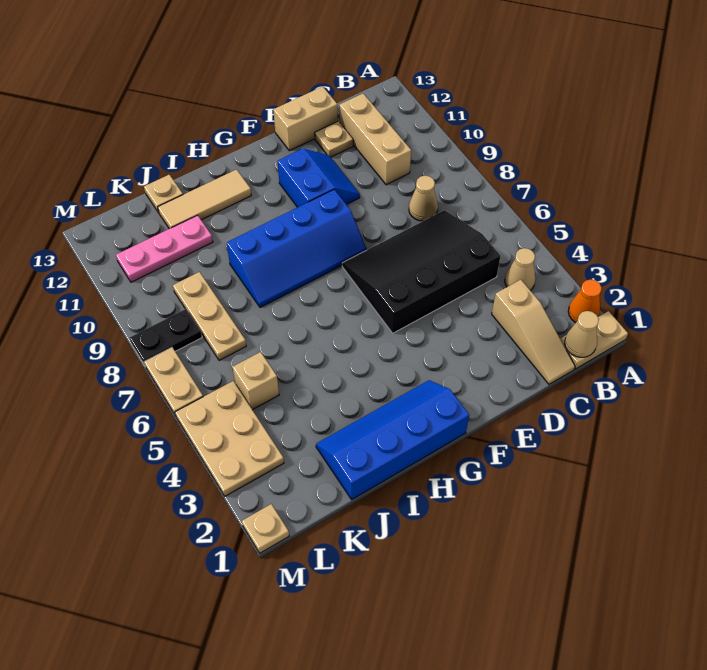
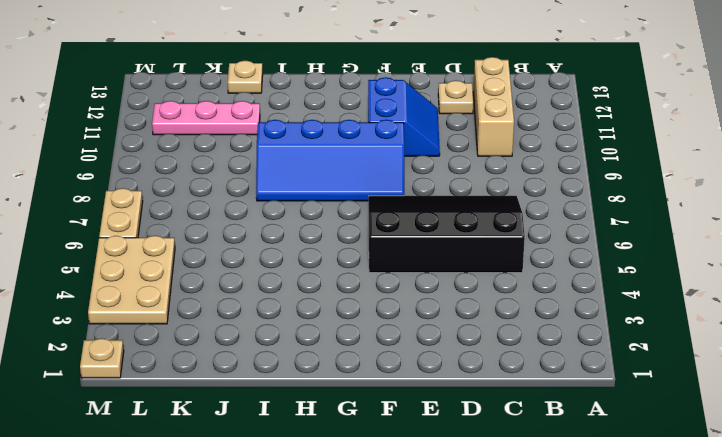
none -> tan 1x2 plate [560,311,628,369]
none -> orange 1x1 cone [568,279,602,323]
none -> tan 1x1 cone [505,248,536,291]

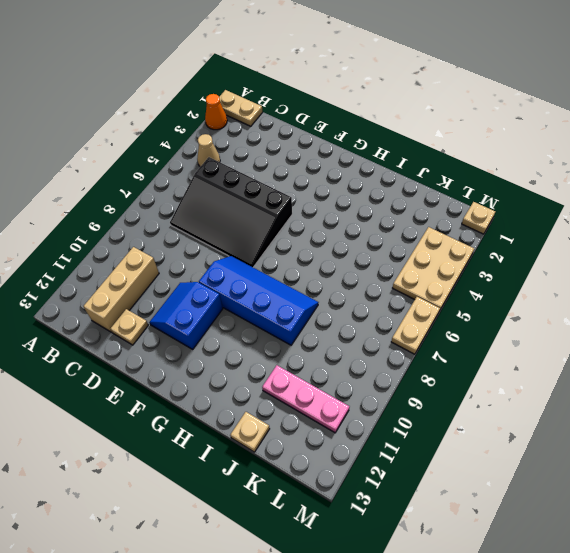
none -> tan 1x3 slope [492,280,575,384]
none -> tan 1x1 cone [409,176,438,221]
none -> tan 1x2 brick [273,86,338,151]

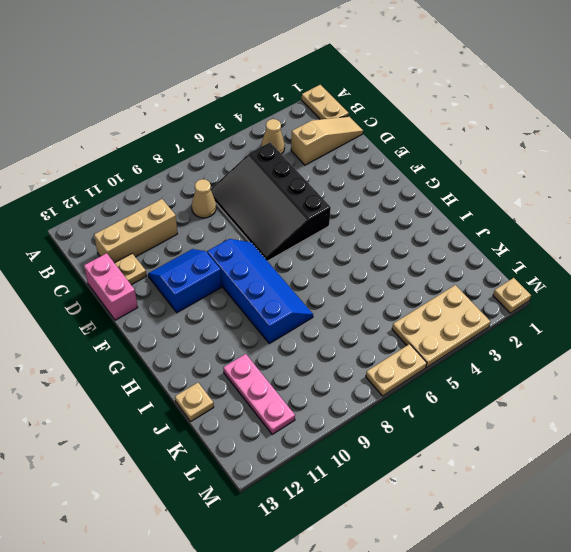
pink 1x2 brick [84,253,138,320] -> tan 1x2 brick [273,86,338,151]
none -> orange 1x1 cone [568,279,602,323]
none -> blue 2x4 slope [316,380,469,499]
none -> tan 1x3 tile [158,170,251,229]

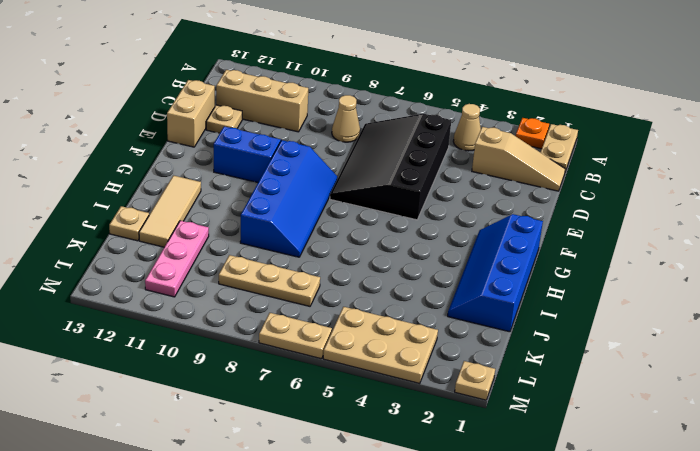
orange 1x1 plate [516,118,549,149] -> orange 1x1 cone [568,279,602,323]
none -> tan 1x1 brick [232,352,279,410]
none -> black 1x2 plate [130,309,202,365]
none -> tan 1x1 cone [565,311,599,357]

